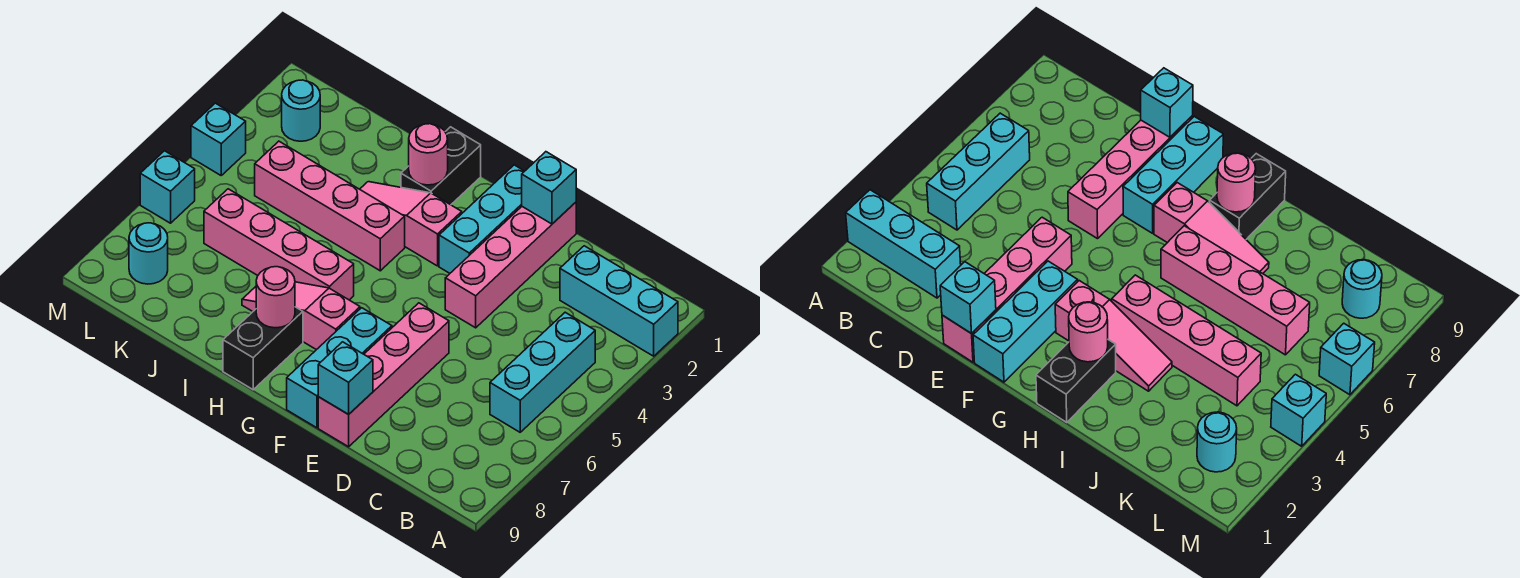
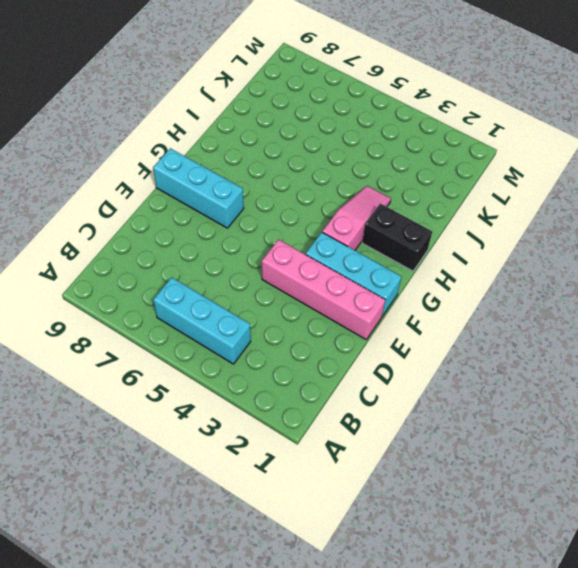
none -> cyan 1x3 brick [560,246,678,356]
none -> pink 1x4 brick [318,303,449,447]
none -> pink 1x3 slope [242,282,360,350]

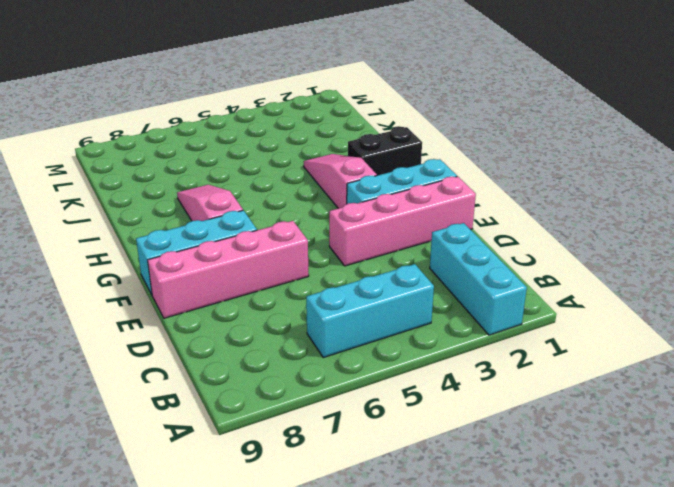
none -> pink 1x4 brick [255,141,405,271]
none -> pink 1x4 brick [204,189,354,300]
none -> black 1x2 brick [223,307,303,390]

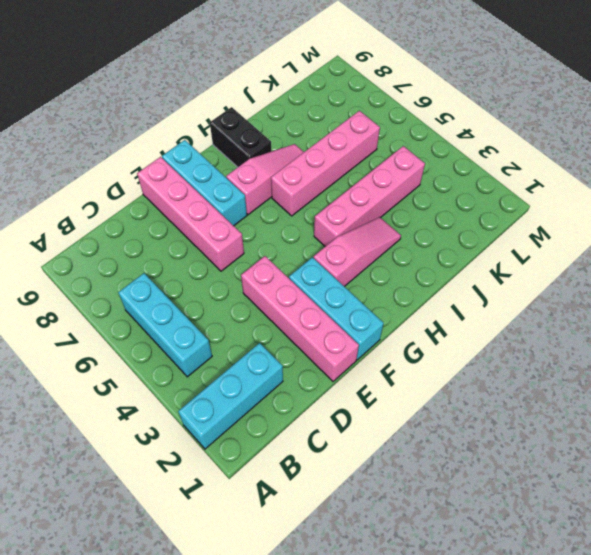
none -> black 1x2 brick [401,127,481,205]
none -> cyan 1x1 round brick [282,80,320,141]
none -> cyan 1x1 round brick [129,223,168,284]

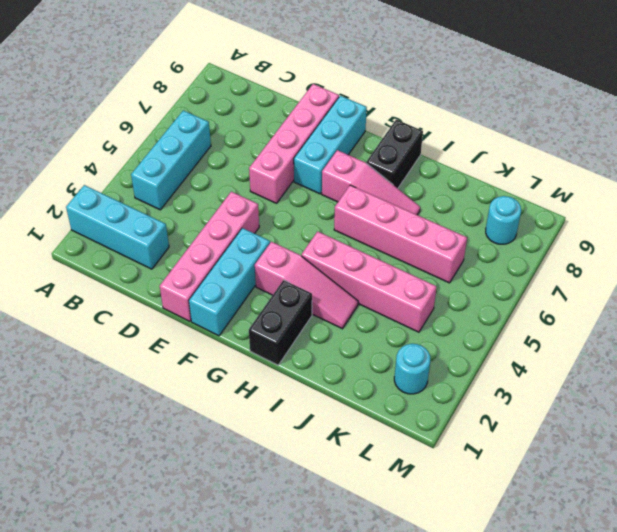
none -> cyan 1x1 brick [191,103,246,175]
none -> cyan 1x1 brick [140,151,195,223]
none -> cyan 1x1 brick [522,152,576,224]

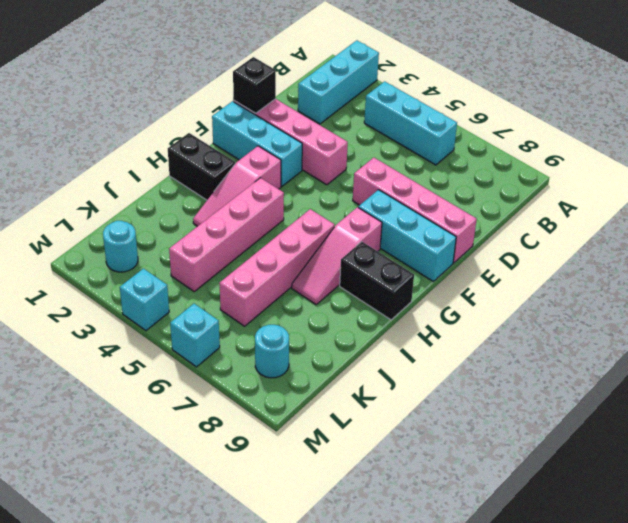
black 1x1 brick [233,57,276,113] -> cyan 1x1 brick [522,152,576,224]
none -> cyan 1x1 brick [318,342,373,414]
none -> pink 1x1 round brick [409,124,448,185]
none -> pink 1x1 round brick [256,267,295,328]

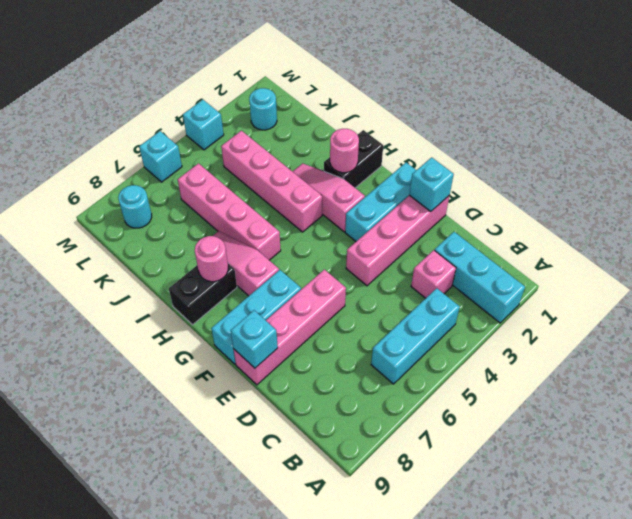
pink 1x1 brick [411,250,456,298] -> none

